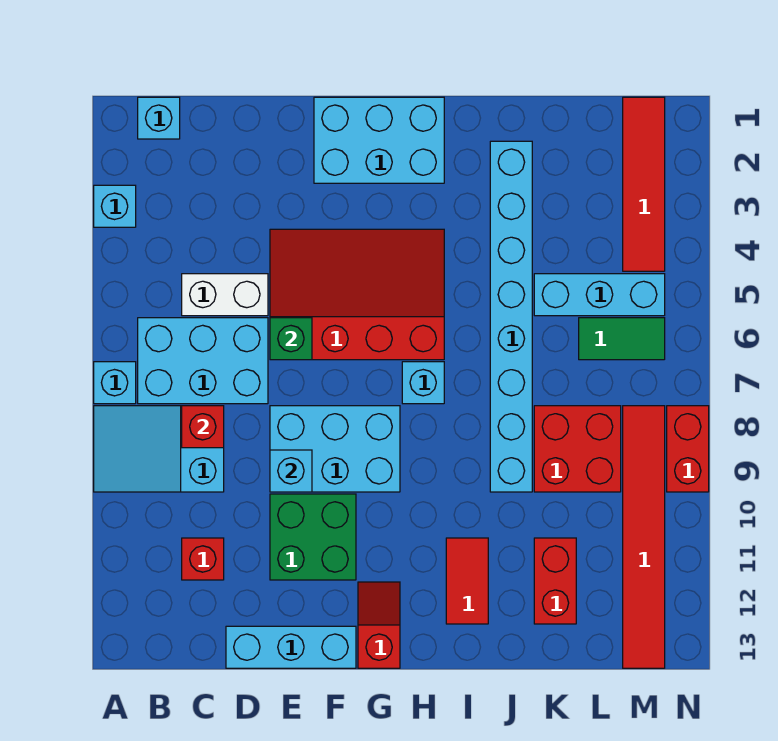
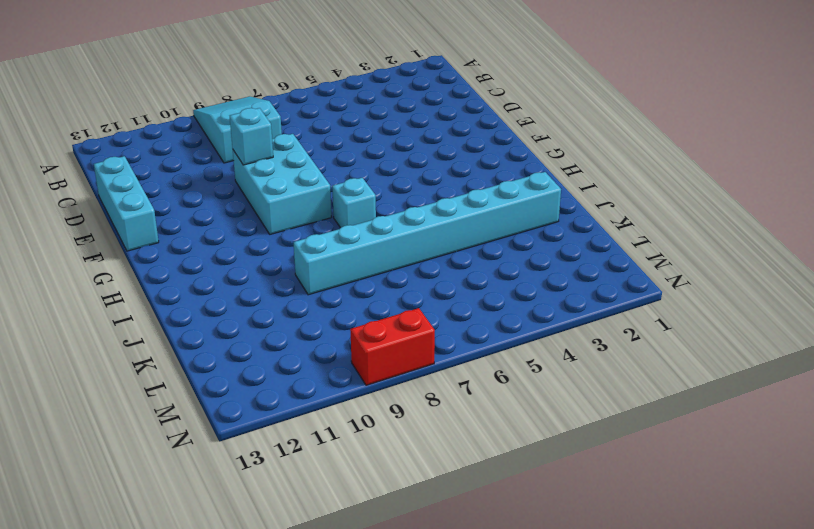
none -> cyan 1x1 brick [94,185,136,227]
none -> cyan 1x1 brick [94,362,136,404]
none -> cyan 1x1 brick [138,97,180,139]

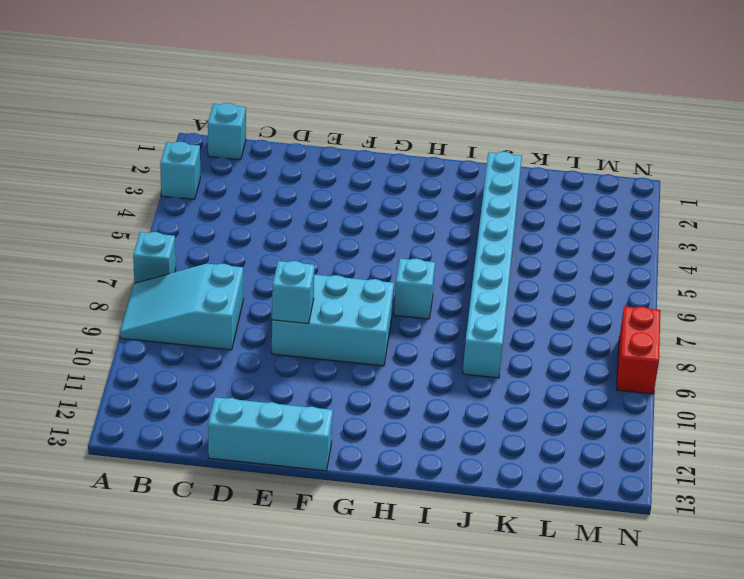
none -> cyan 2x3 brick [138,318,268,404]
none -> white 1x2 brick [182,274,268,316]
none -> red 1x1 brick [182,538,224,580]

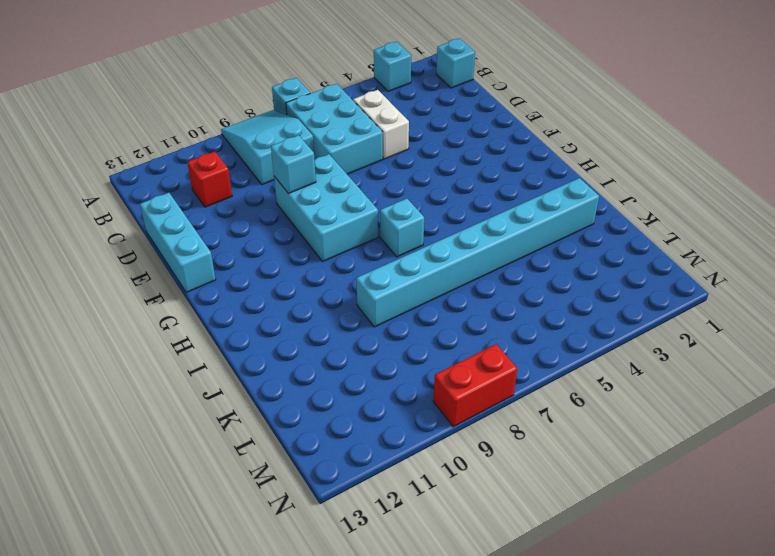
none -> red 3x4 slope [270,229,444,360]
none -> green 2x2 brick [270,494,356,580]
none -> cyan 2x3 brick [314,97,444,183]

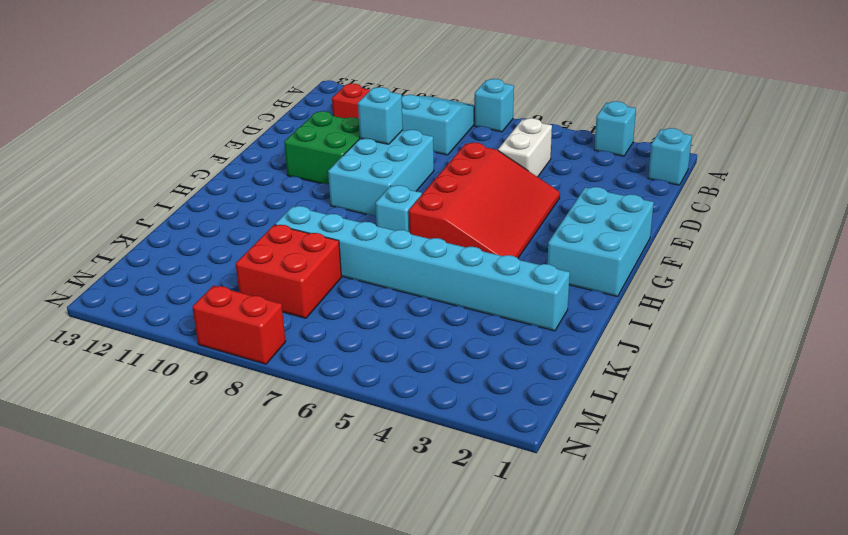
none -> cyan 2x3 brick [138,318,268,404]
none -> cyan 1x3 brick [226,626,356,668]
none -> red 1x2 slope [358,582,400,668]

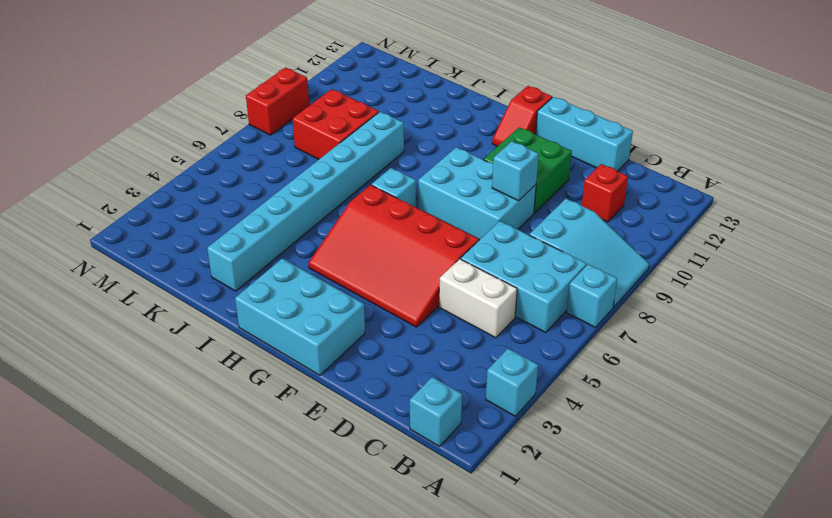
none -> red 1x2 tile [446,538,488,624]
none -> cyan 1x3 brick [534,274,665,316]
none -> red 1x2 brick [534,538,576,624]

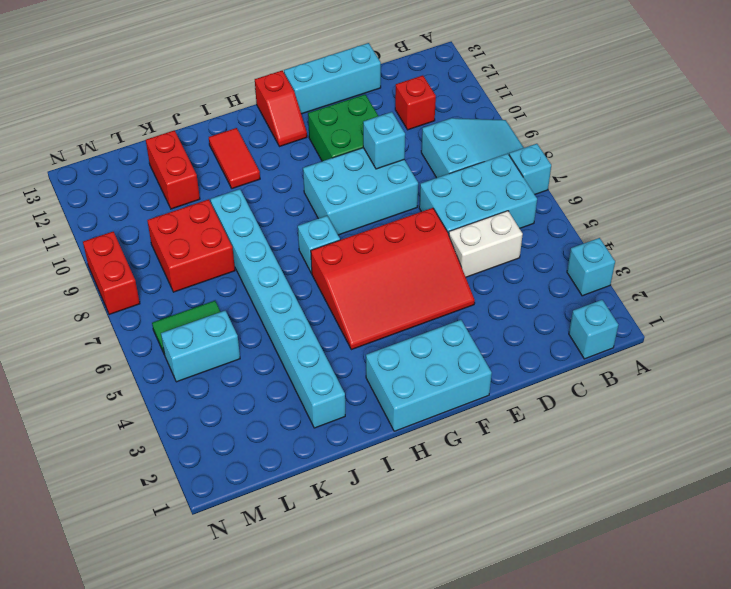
cyan 1x2 brick [161,311,240,382] -> cyan 1x3 brick [534,274,665,316]
none -> red 1x4 tile [623,97,665,271]
none -> red 1x6 tile [623,406,665,668]
none -> red 1x1 brick [182,406,224,448]

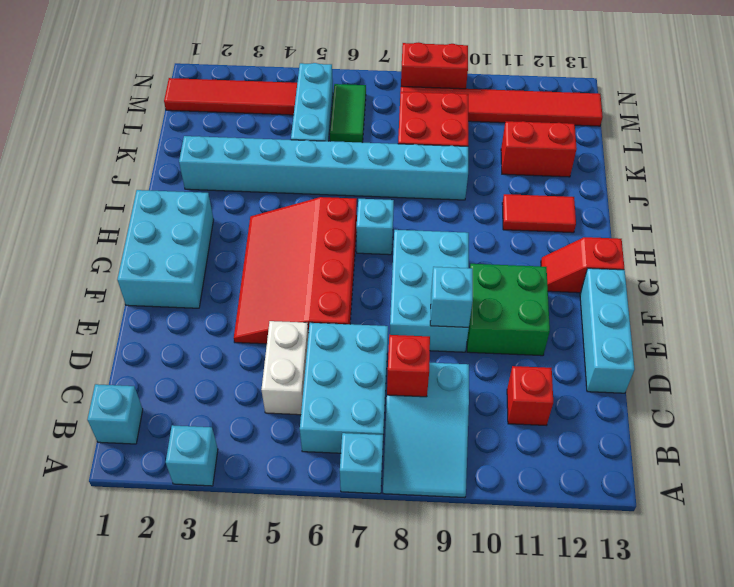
none -> green 1x1 brick [270,318,312,360]

